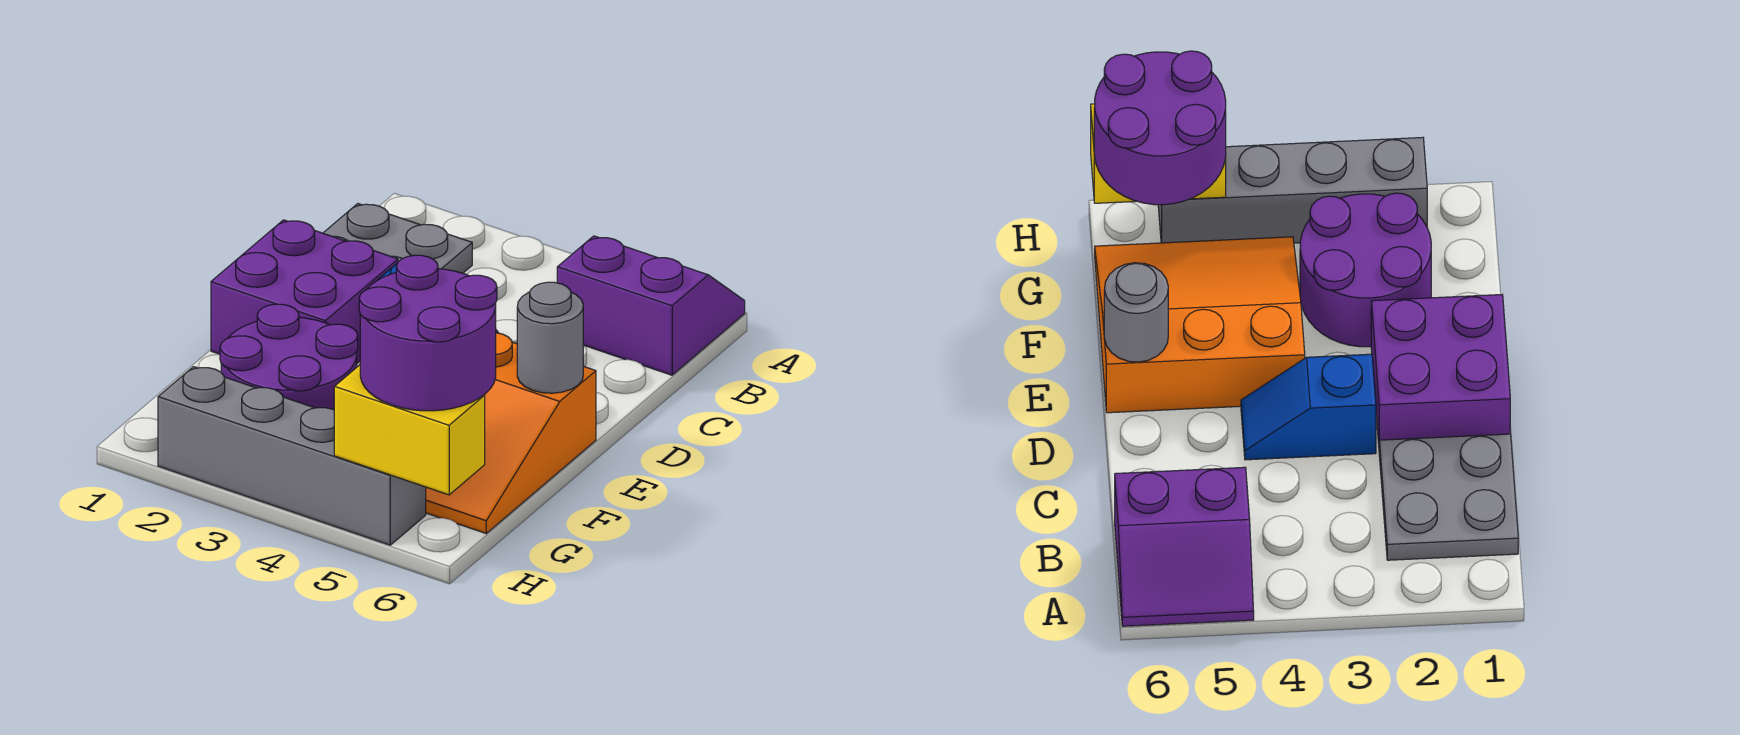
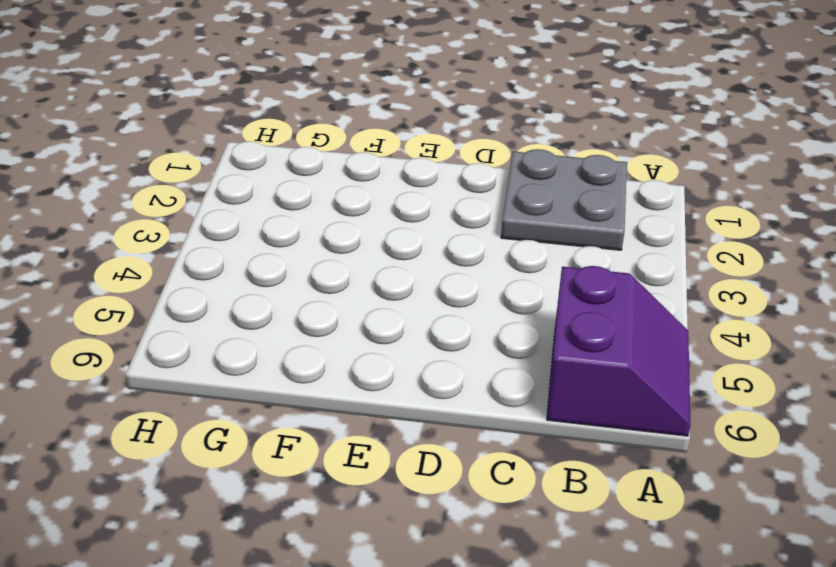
none -> purple 2x2 brick [211,220,398,363]
none -> blue 1x2 slope [1241,354,1376,460]

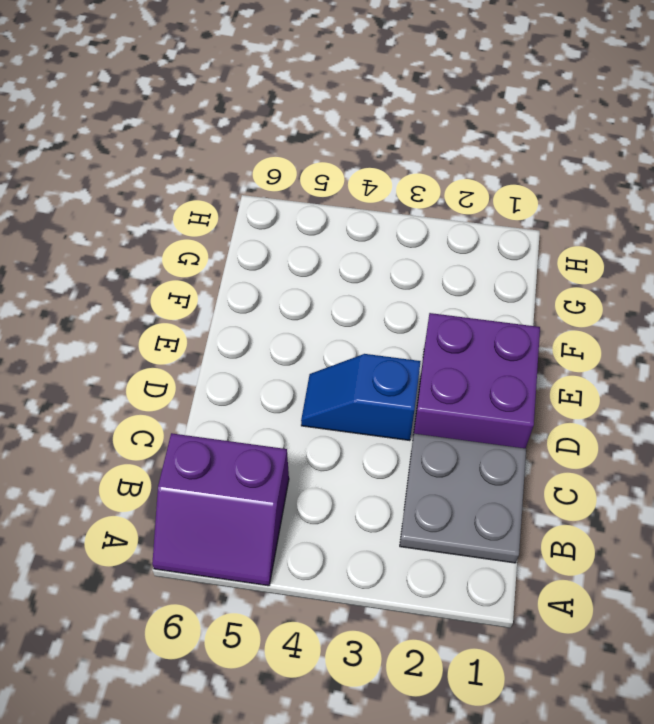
none -> orange 3x3 slope [426,333,596,533]
none -> purple 2x2 round brick [220,304,358,410]

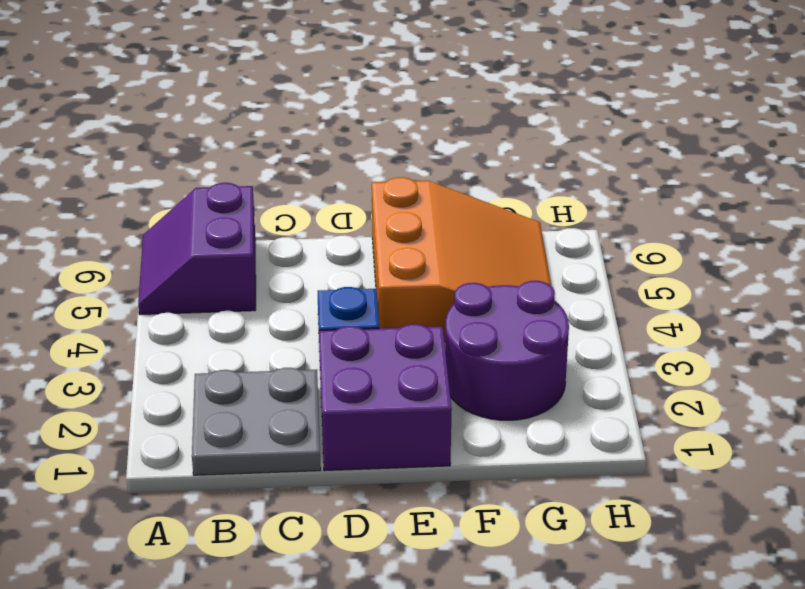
none -> grey 1x4 brick [158,367,426,545]
none -> grey 1x1 round brick [517,282,583,393]

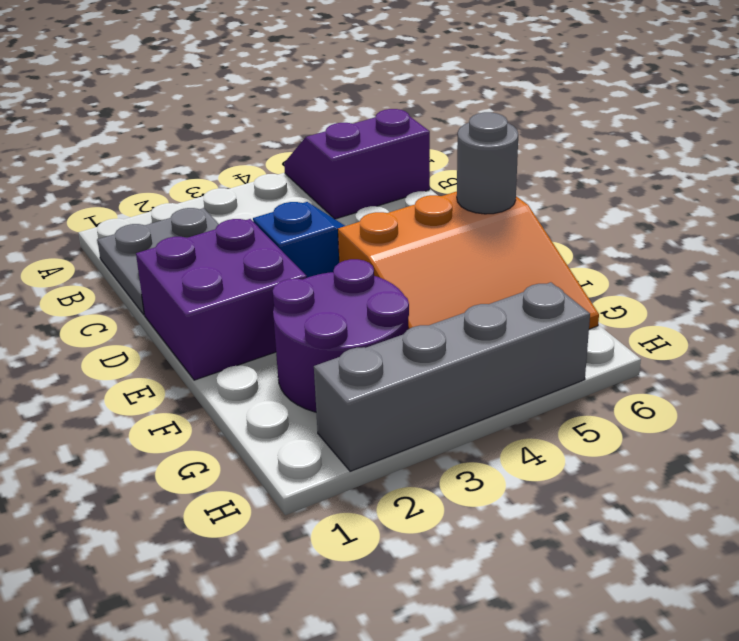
none -> yellow 1x2 brick [334,365,485,495]
none -> purple 2x2 round brick [359,255,497,411]

